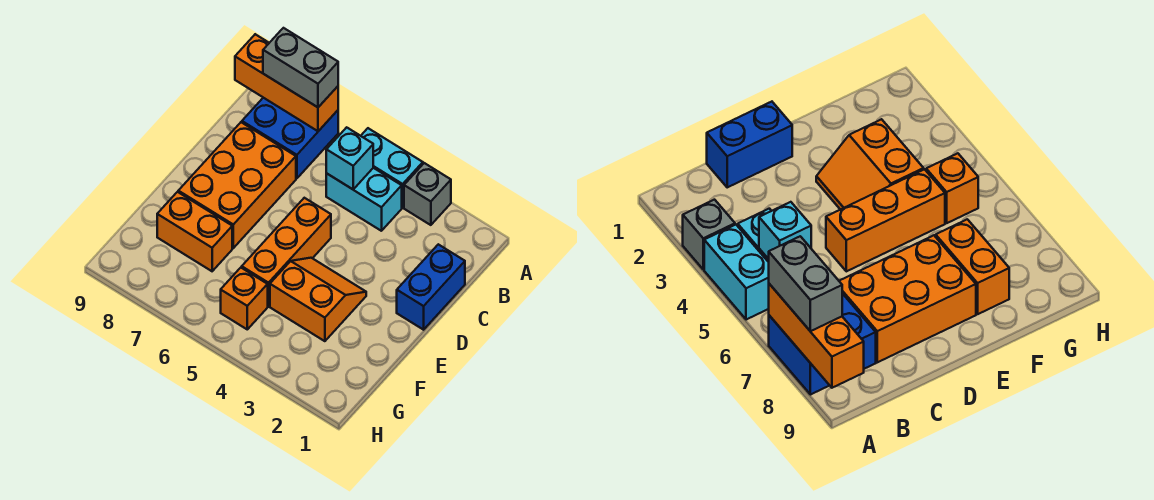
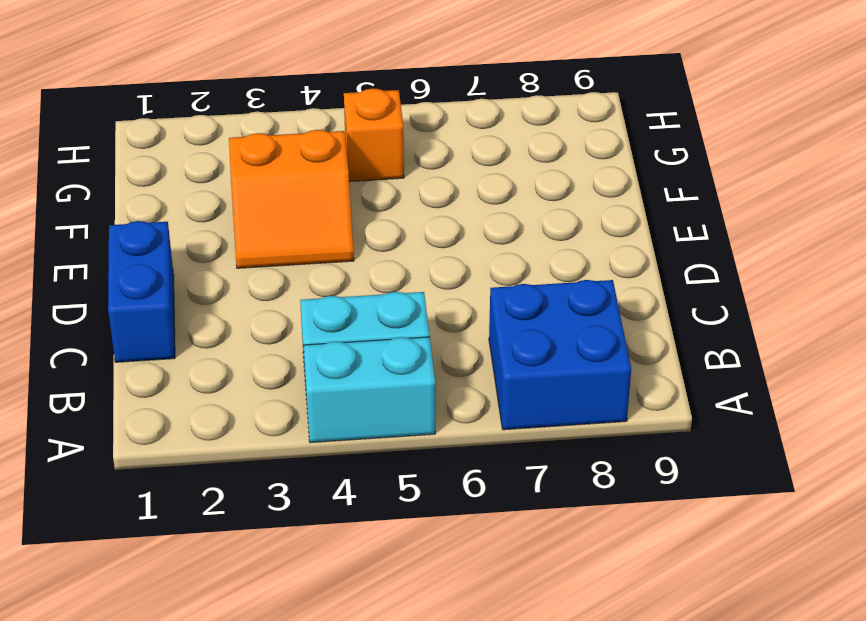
none -> grey 1x1 brick [404,163,451,225]
none -> orange 2x3 brick [178,122,296,248]
none -> orange 1x3 brick [242,198,331,306]

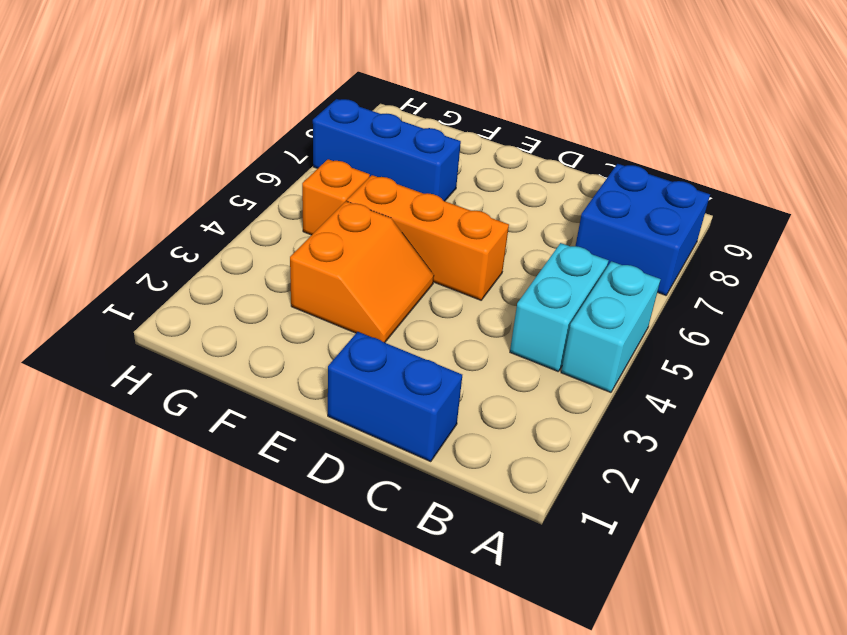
blue 1x3 brick [313,99,461,201] -> orange 1x2 brick [157,192,232,271]
none -> grey 1x1 brick [404,163,451,225]
none -> orange 2x3 brick [178,122,296,248]
none -> orange 1x3 brick [235,34,338,131]

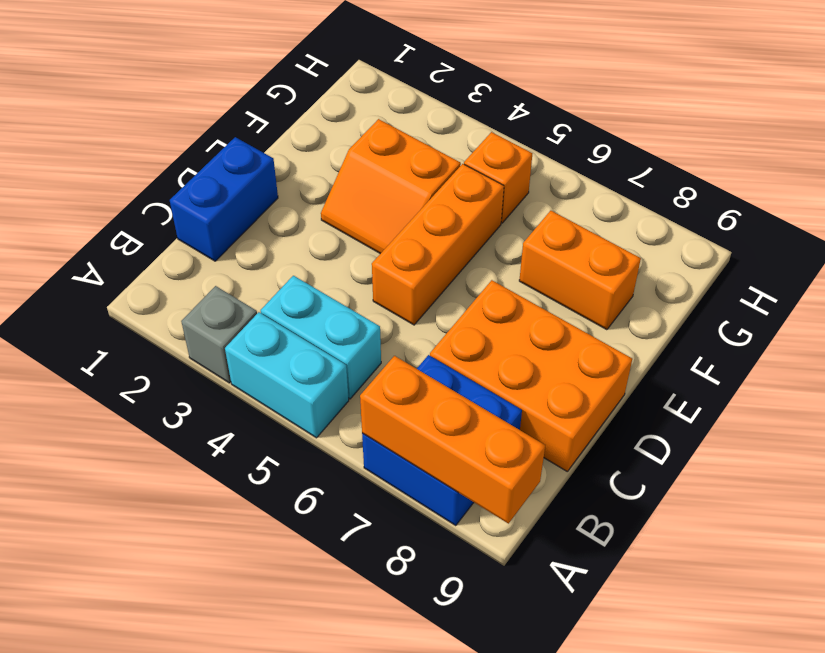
orange 2x3 brick [430,280,632,472] -> orange 2x3 brick turned to [178,122,296,248]
none -> cyan 1x1 brick [326,127,373,189]
none -> grey 1x2 brick [263,28,338,107]

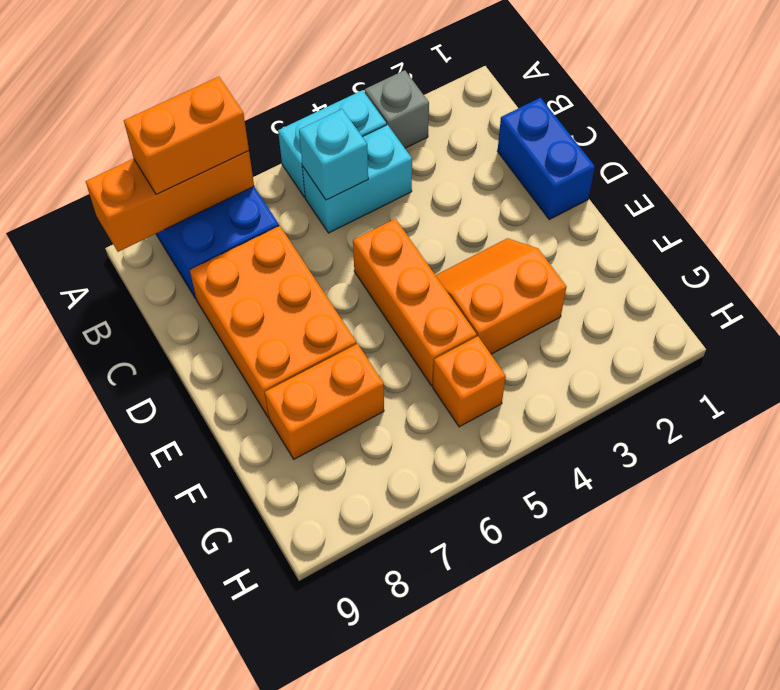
orange 1x2 brick [124,77,249,194] -> grey 1x2 brick [263,28,338,107]

